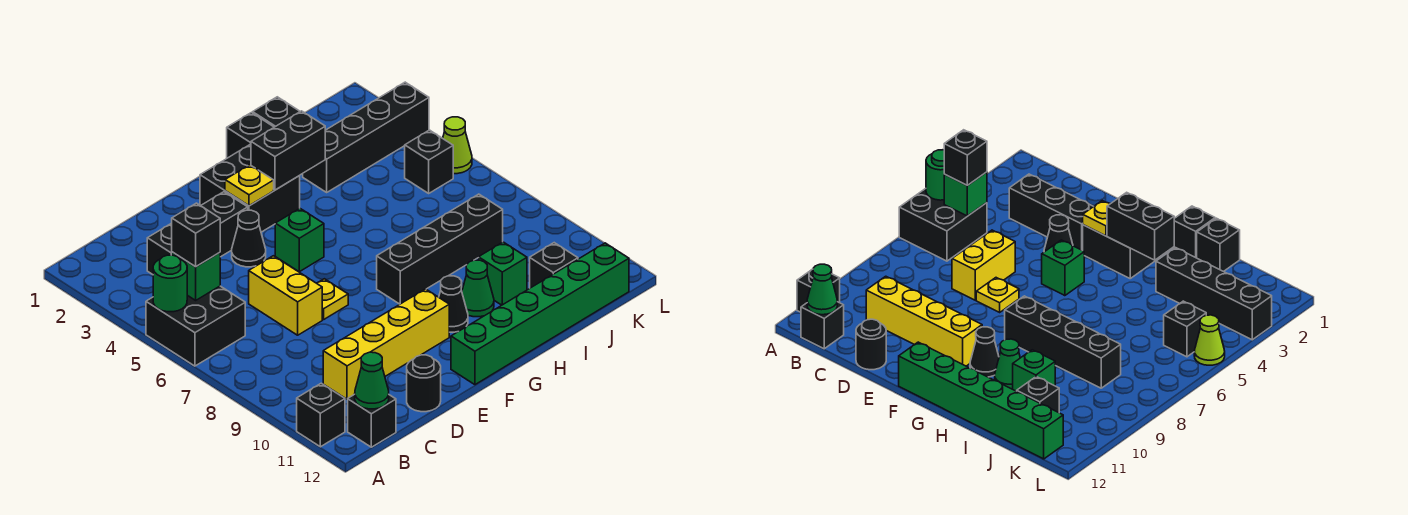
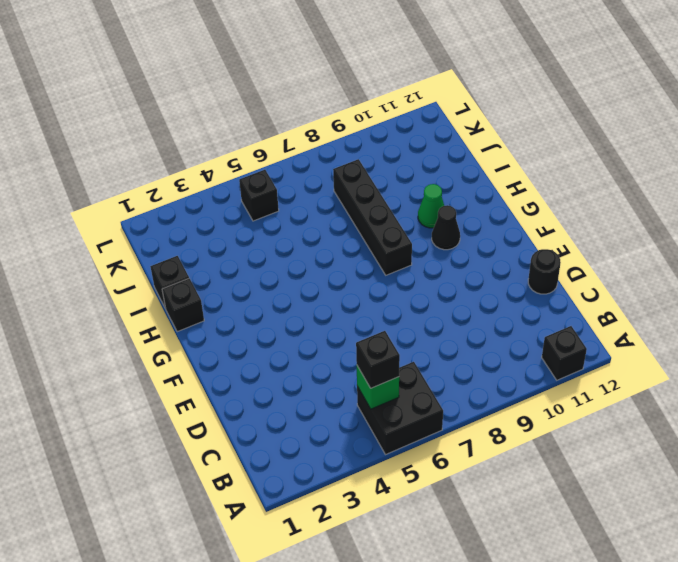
none -> black 1x1 brick [348,394,396,447]
none -> black 1x3 brick [147,192,248,274]
none -> yellow 1x4 brick [323,289,449,399]

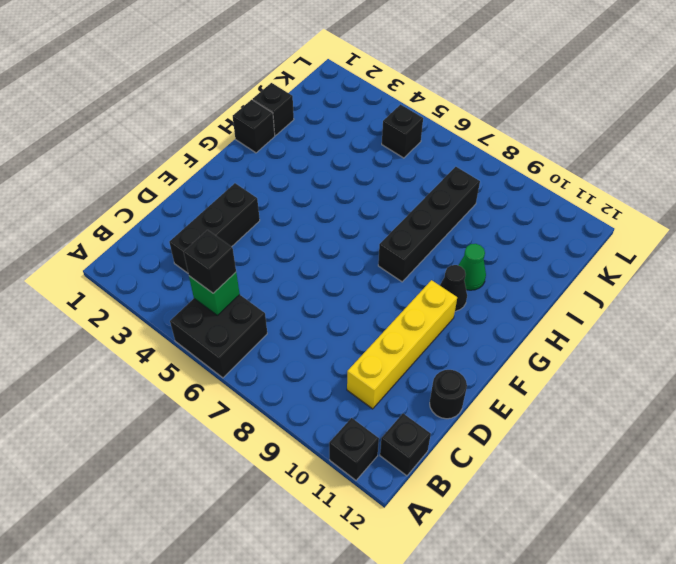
none -> yellow 1x2 brick [249,256,322,335]
none -> black 1x1 cone [232,210,266,267]
none -> yellow 1x1 plate [317,279,348,320]

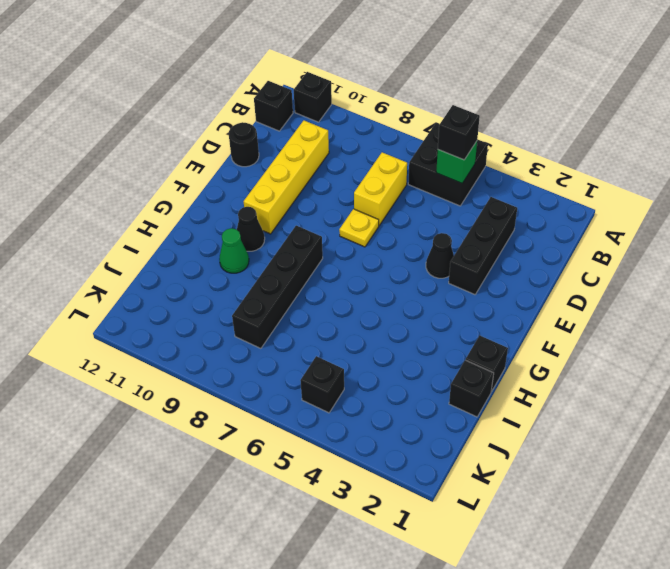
yellow 1x2 brick [354,152,407,225] -> yellow 1x2 brick turned to [249,256,322,335]
none -> black 2x2 brick [200,144,300,232]
none -> green 1x1 brick [275,209,324,272]
none -> green 1x6 brick [451,243,629,385]

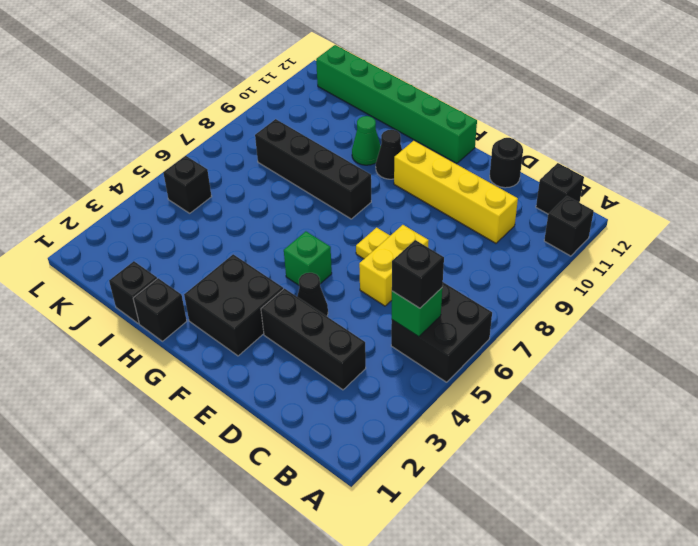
none -> black 1x4 brick [303,82,429,192]
none -> green 1x1 brick [479,242,527,305]
none -> black 1x1 brick [530,243,578,288]

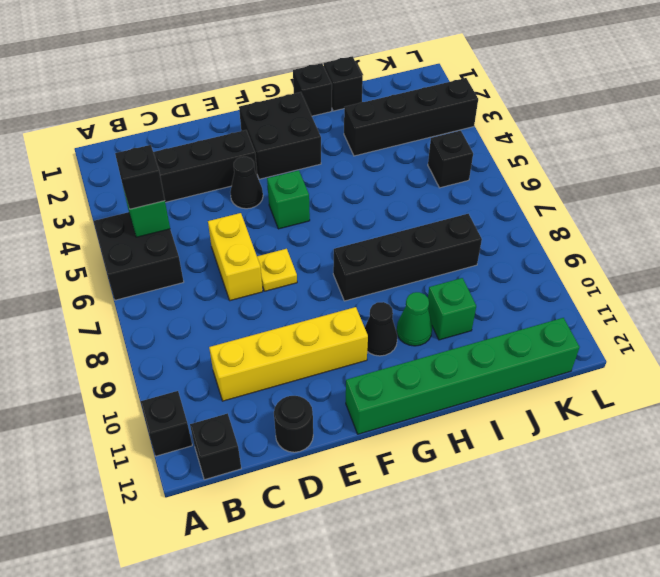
none -> black 1x1 brick [530,243,578,288]
none -> lime 1x1 cone [443,117,472,174]
none -> green 1x1 round brick [153,255,187,312]

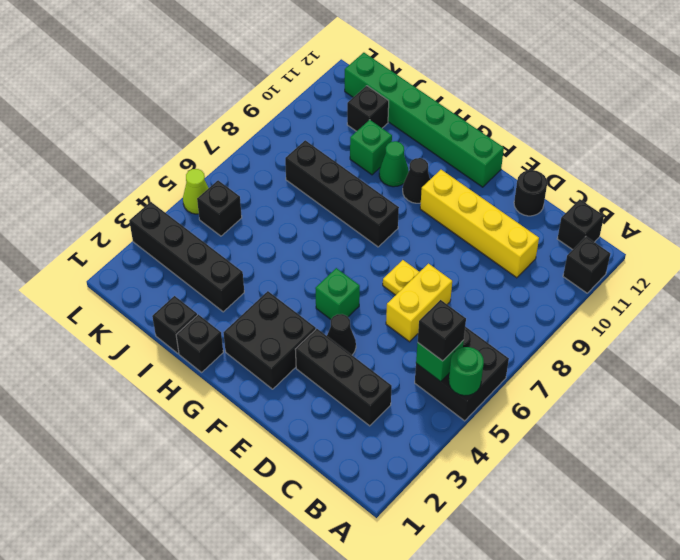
none -> green 1x1 cone [355,352,389,409]
none -> yellow 1x1 plate [225,165,274,206]
none -> black 1x2 brick [251,111,325,190]

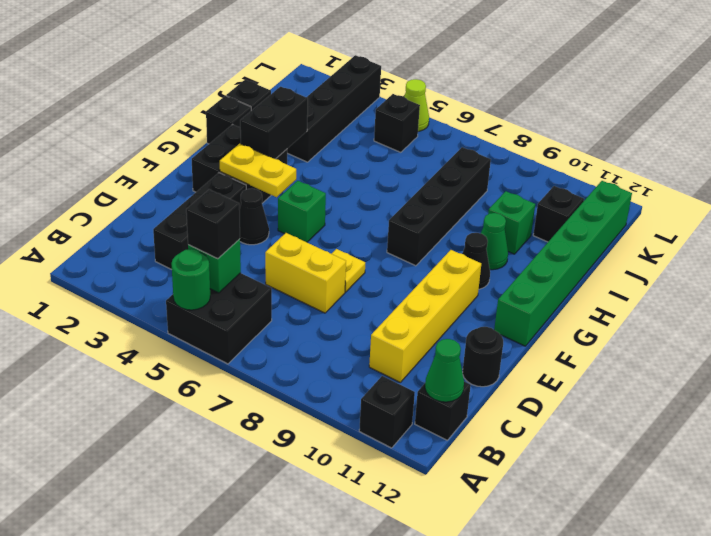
yellow 1x2 plate [220,144,296,197] -> yellow 1x1 plate [225,165,274,206]

